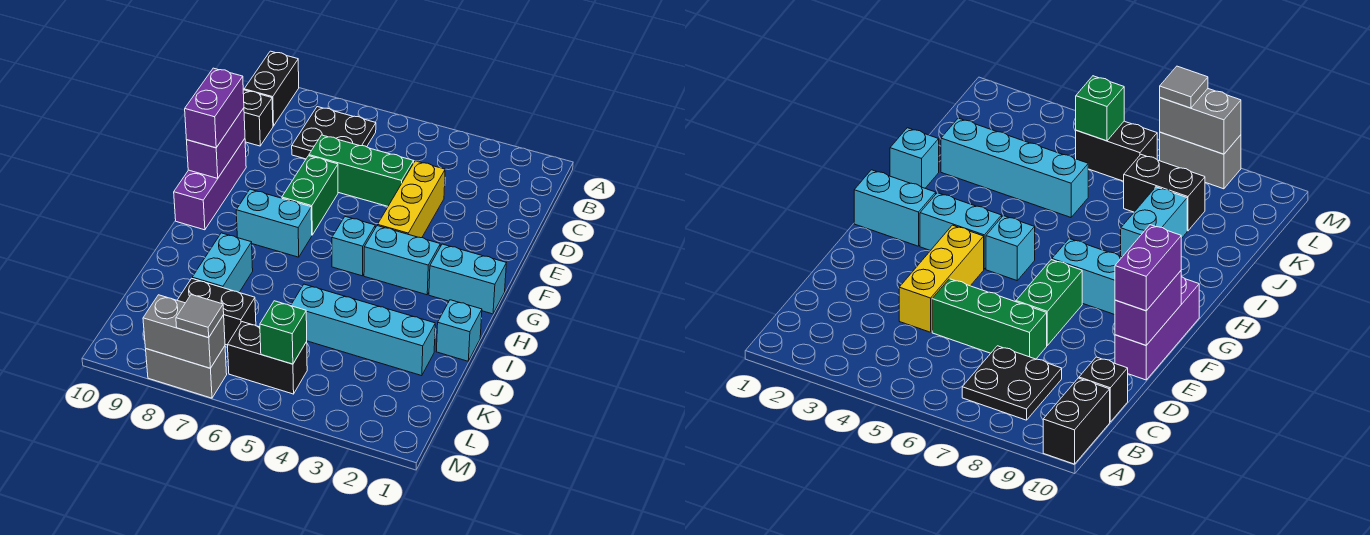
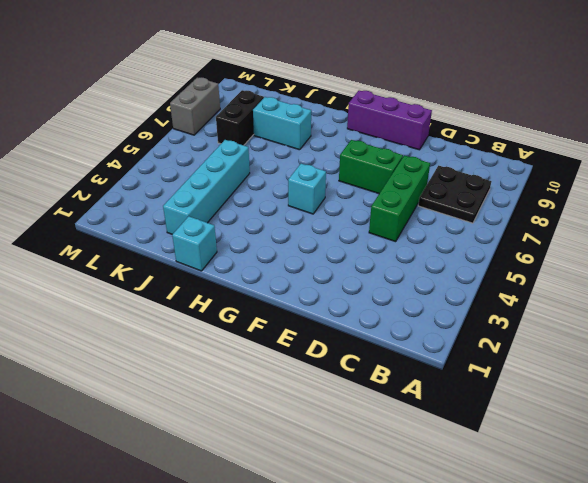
none -> black 1x2 brick [244,51,299,126]
none -> black 1x1 brick [243,90,273,146]
none -> yellow 1x3 brick [378,161,445,238]

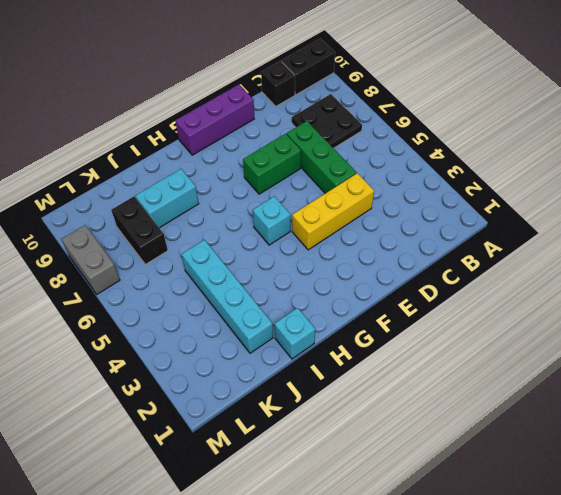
none -> cyan 1x2 brick [429,244,506,314]
none -> cyan 1x2 brick [364,226,440,295]
none -> cyan 1x2 brick [236,189,312,257]

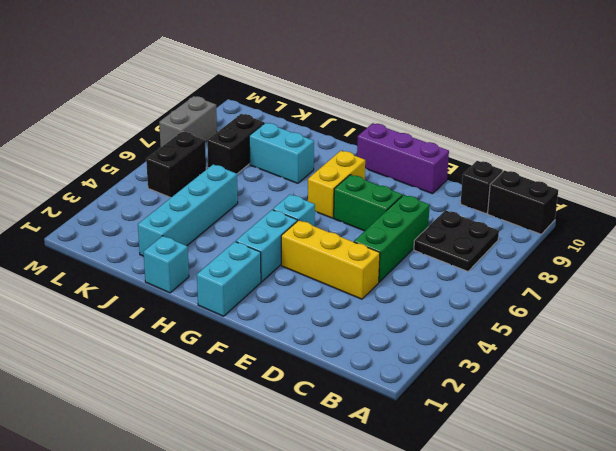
yellow 1x2 brick [308,151,365,218] -> cyan 1x2 brick [236,189,312,257]
none -> purple 1x2 brick [187,108,245,178]
none -> green 1x1 brick [260,301,307,364]
none -> grey 1x2 brick [143,295,225,368]

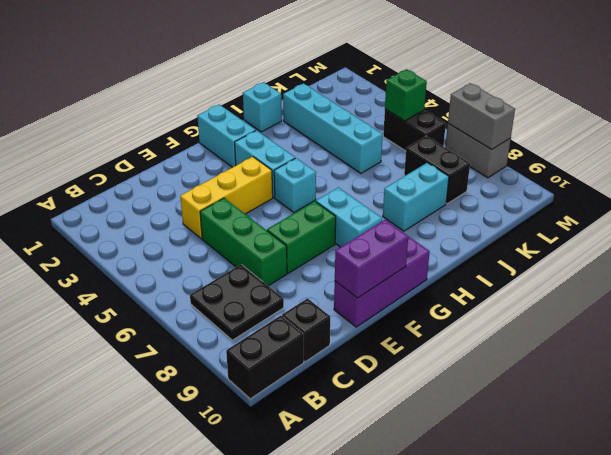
none -> purple 1x2 brick [185,68,244,148]
none -> grey 1x1 tile [176,295,224,338]

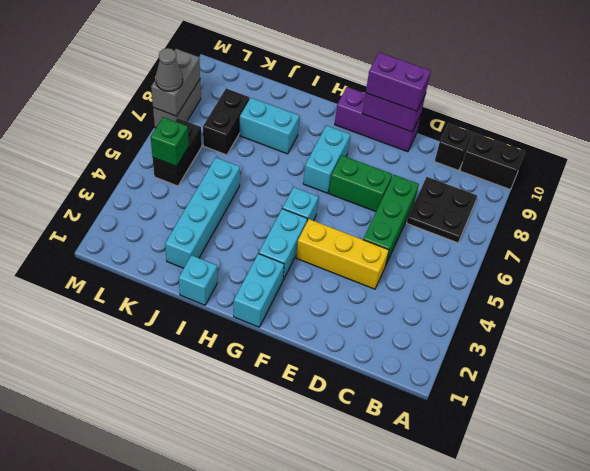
grey 1x1 cone [156,48,183,91] -> grey 1x1 tile [176,295,224,338]

